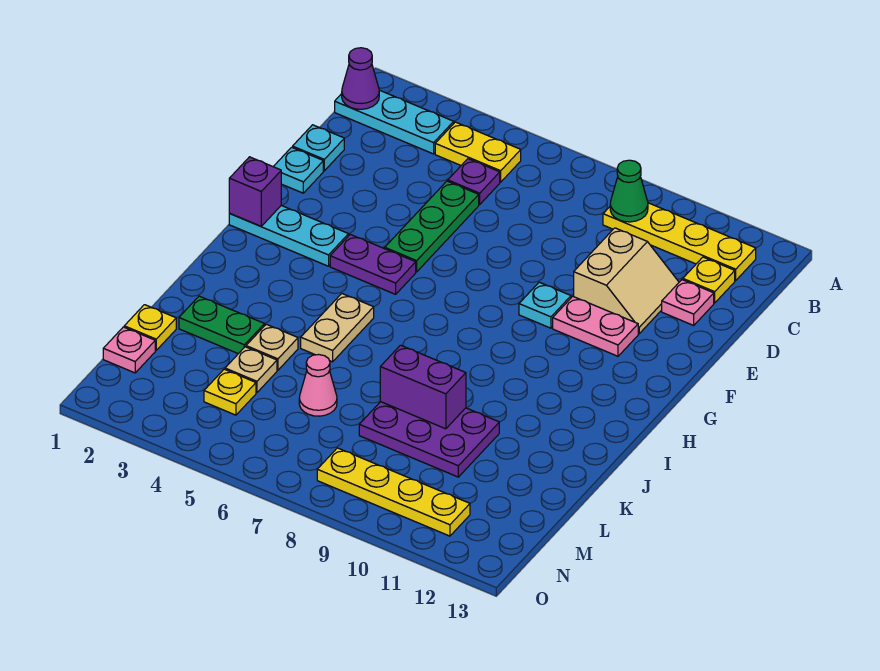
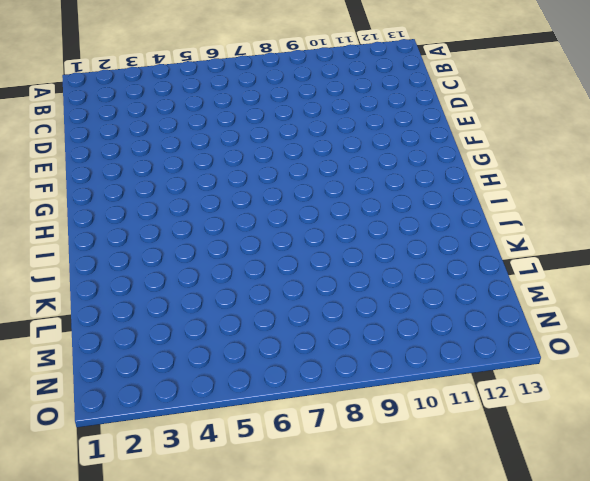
none -> cyan 1x3 plate [335,90,454,154]
none -> yellow 1x2 plate [435,122,521,182]
none -> yellow 1x4 plate [603,203,756,280]

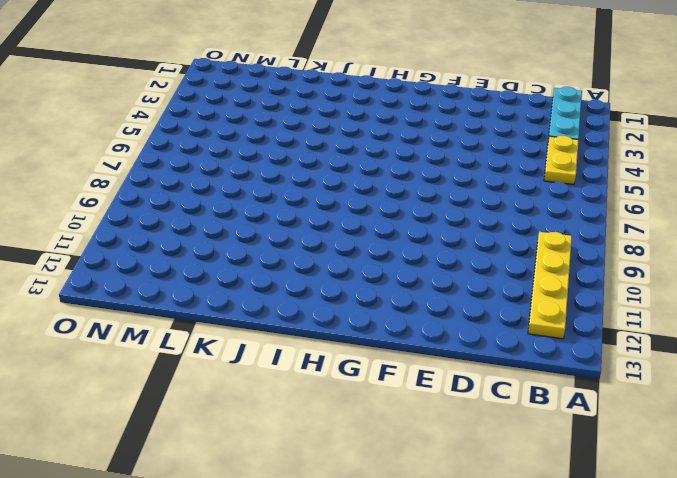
none -> purple 1x1 plate [448,159,500,204]
none -> yellow 1x1 plate [683,257,735,303]
none -> cyan 1x1 plate [293,125,344,171]

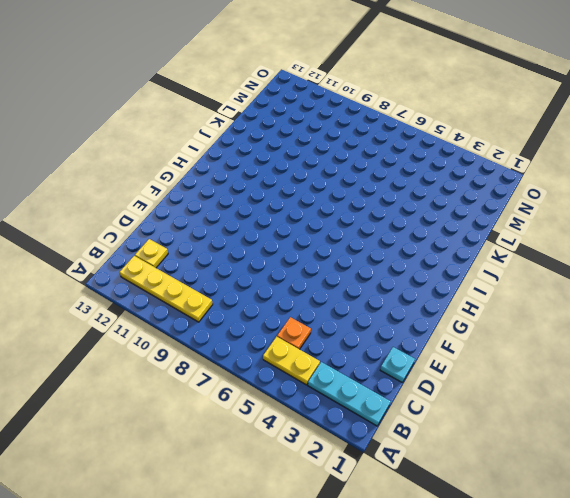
orange 1x1 plate [277,317,311,349] -> purple 1x1 plate [448,159,500,204]
none -> green 1x3 plate [385,181,479,272]
none -> tan 2x2 slope [574,228,679,334]
none -> pink 1x1 plate [662,280,714,325]

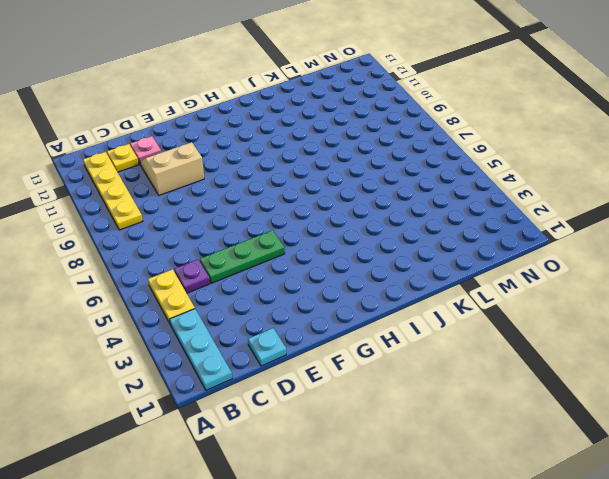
none -> cyan 1x1 plate [273,147,323,193]
none -> cyan 1x1 plate [519,282,571,328]
none -> pink 1x2 plate [553,296,638,356]

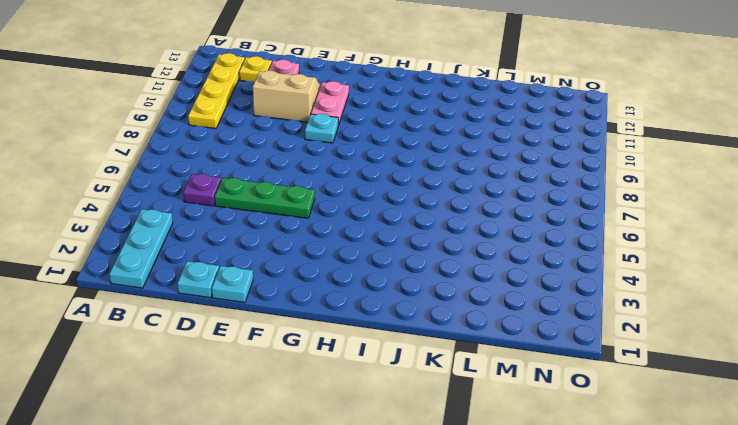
none -> yellow 1x2 plate [435,122,521,182]
none -> cyan 1x3 plate [229,206,349,266]
none -> purple 1x2 plate [330,234,416,294]

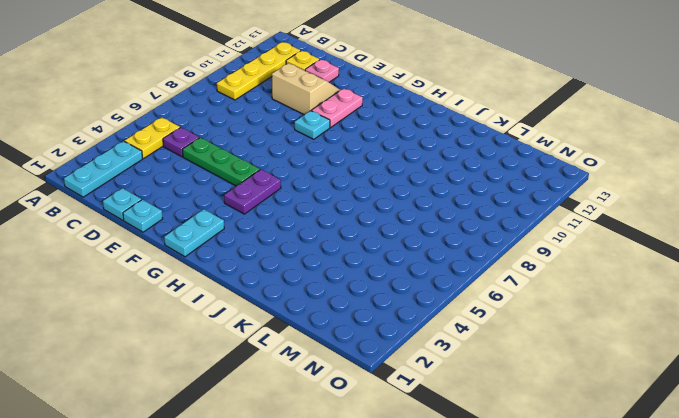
cyan 1x2 plate [164,209,224,257] -> cyan 1x3 plate [229,206,349,266]
none -> tan 1x2 plate [301,294,374,362]
none -> green 1x2 plate [179,296,264,354]
none -> tan 1x1 plate [246,324,298,370]

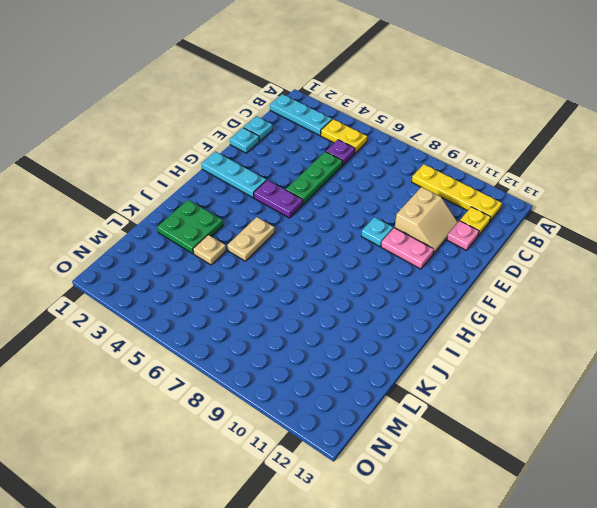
green 2x2 plate [157,200,223,254] -> green 1x2 plate [179,296,264,354]
none -> purple 2x3 plate [359,402,499,477]
none -> yellow 1x1 plate [124,305,176,350]
none -> tan 1x1 plate [225,347,277,393]

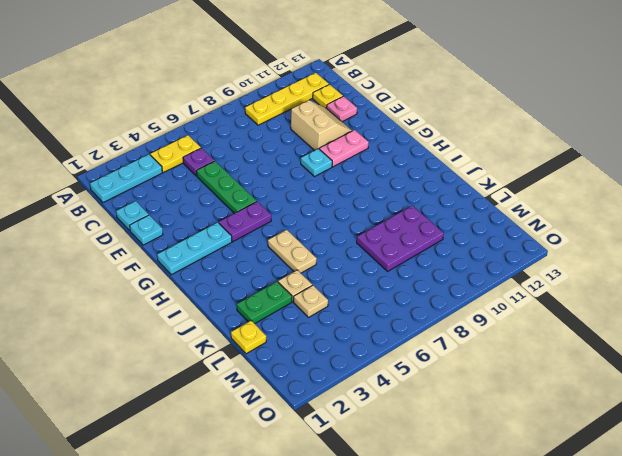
none -> pink 1x1 cone [299,355,337,416]
none -> pink 1x1 plate [103,327,155,373]
none -> yellow 1x1 plate [204,369,256,415]

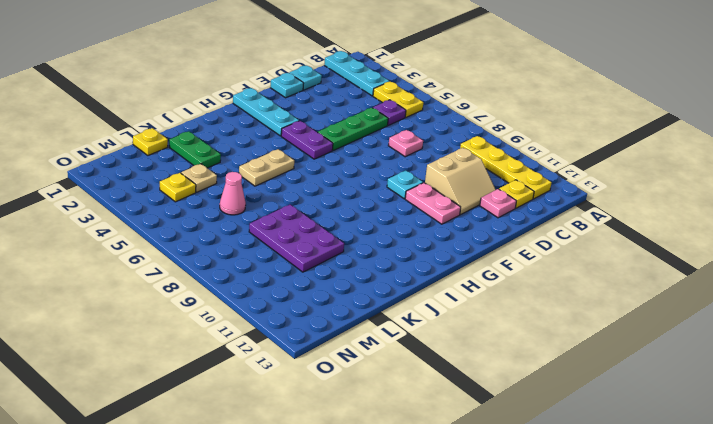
pink 1x1 plate [388,130,423,157] -> pink 1x1 plate moved to [103,327,155,373]
none -> tan 1x1 plate [246,324,298,370]
none -> yellow 1x4 plate [317,448,470,536]
none -> purple 1x1 cone [342,48,379,109]

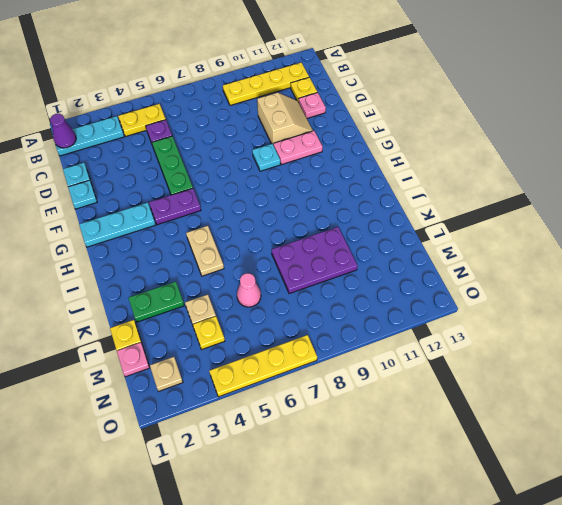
tan 1x1 plate [150,357,183,391] -> tan 1x1 plate moved to [246,324,298,370]
yellow 1x4 plate [209,335,317,397] -> yellow 1x4 plate moved to [317,448,470,536]
none -> green 1x1 cone [610,160,648,222]
none -> purple 1x1 brick [229,157,281,226]
none -> purple 1x2 brick [380,345,466,429]

